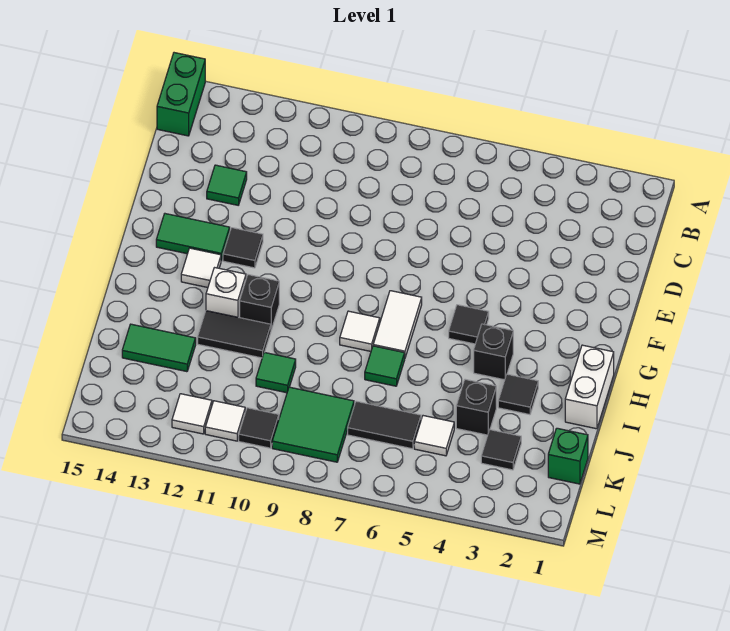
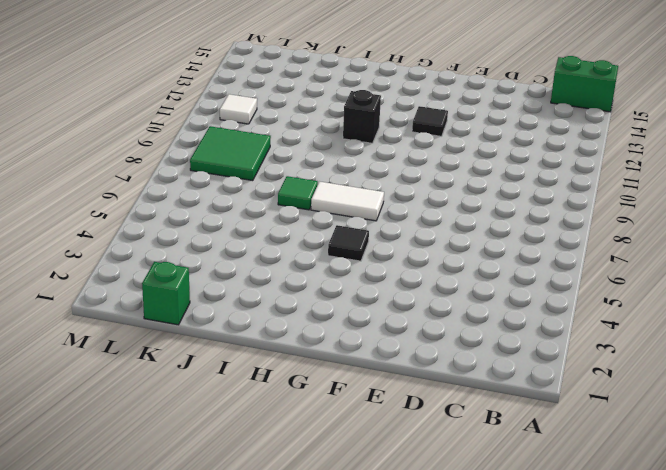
none -> green 1x1 tile [207,165,247,205]
none -> green 1x2 tile [156,214,230,261]
none -> white 1x1 tile [181,248,221,288]

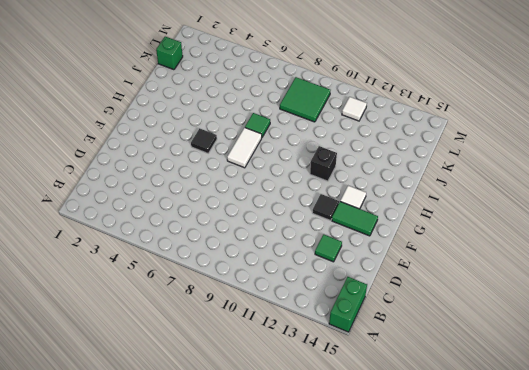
none -> white 1x2 brick [565,345,614,429]
none -> black 1x1 brick [474,324,513,380]
none -> white 1x1 tile [340,311,380,351]

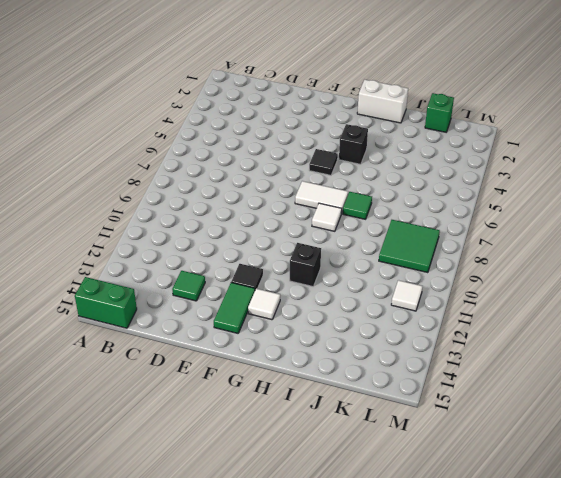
none -> white 1x1 brick [206,268,246,318]
none -> black 1x1 tile [498,374,538,415]
none -> black 1x2 tile [198,311,271,358]

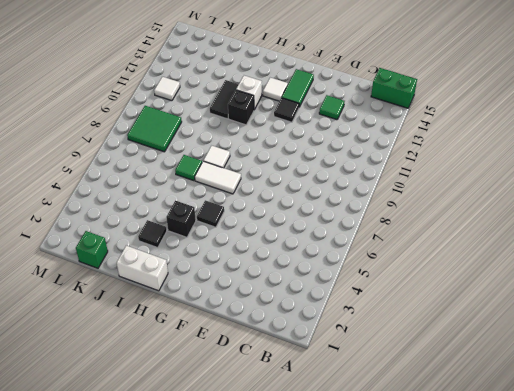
none -> black 1x1 brick [456,379,496,435]
none -> green 1x1 tile [256,352,296,393]
none -> green 1x2 tile [122,324,196,372]

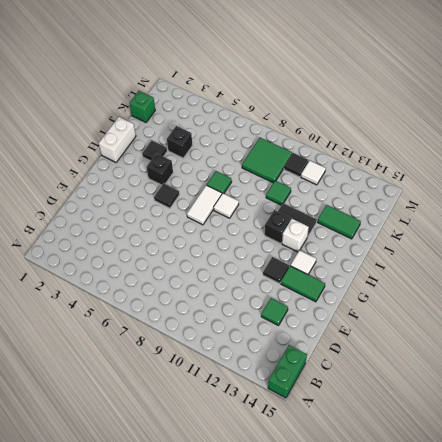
none -> black 1x1 tile [481,430,521,470]
none -> white 1x1 tile [414,416,454,456]
none -> black 1x2 tile [348,401,421,449]

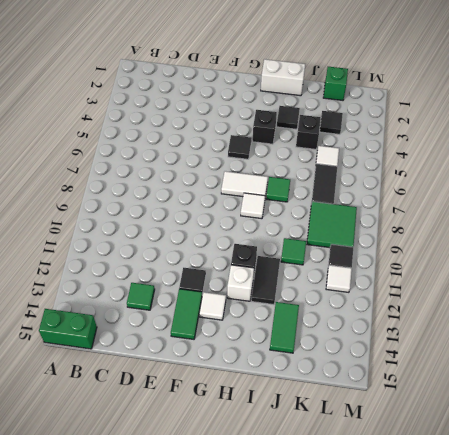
none -> white 1x1 tile [172,394,212,434]

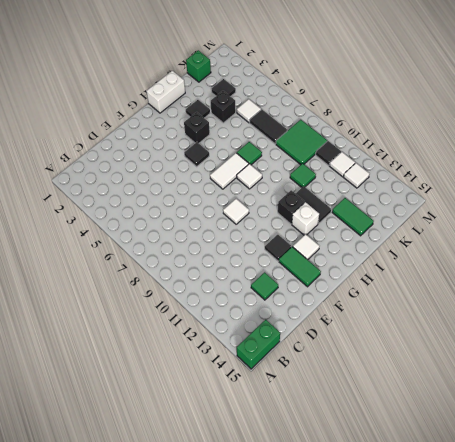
white 1x1 tile [223,199,249,224] -> none

